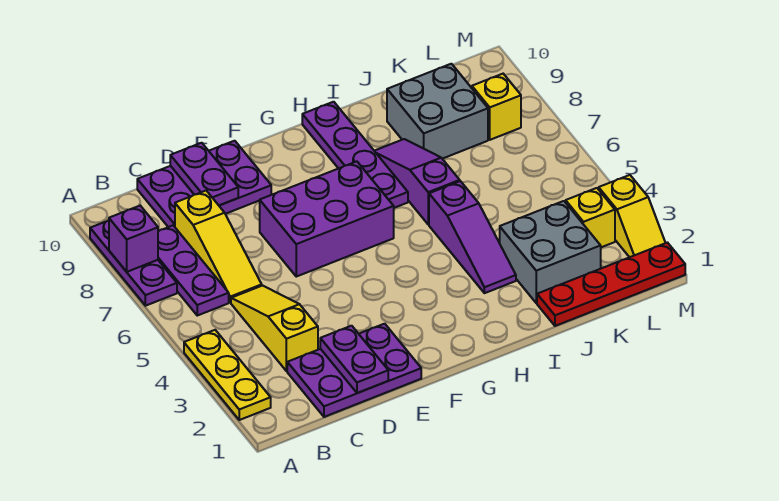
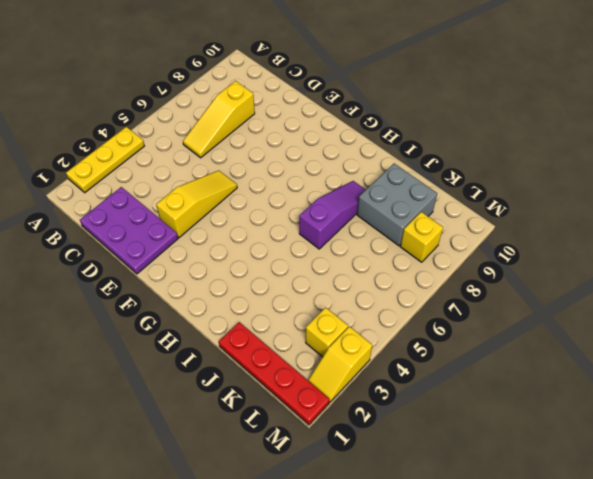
yellow 1x3 slope [156,170,237,238] -> yellow 1x3 slope moved to [231,286,318,371]
none -> purple 1x3 plate [90,220,177,306]
none -> purple 1x3 plate [158,226,229,316]
none -> purple 2x3 plate [137,141,271,227]

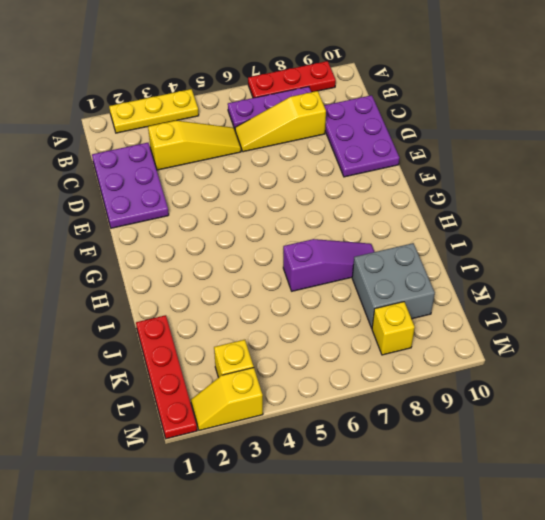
red 1x3 plate [248,61,336,98] -> purple 1x3 plate [90,220,177,306]
none -> purple 2x3 brick [260,161,394,277]
none -> purple 1x4 plate [302,102,408,208]
none -> purple 1x3 slope [429,181,516,293]

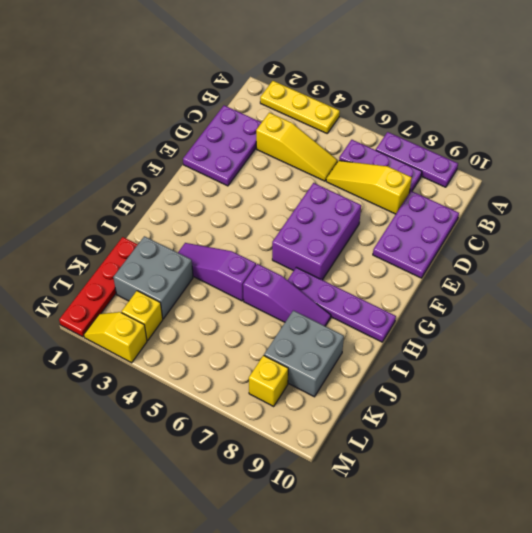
none -> purple 1x1 brick [109,206,158,272]
none -> purple 1x2 plate [320,326,388,393]
none -> purple 1x2 plate [170,143,238,205]

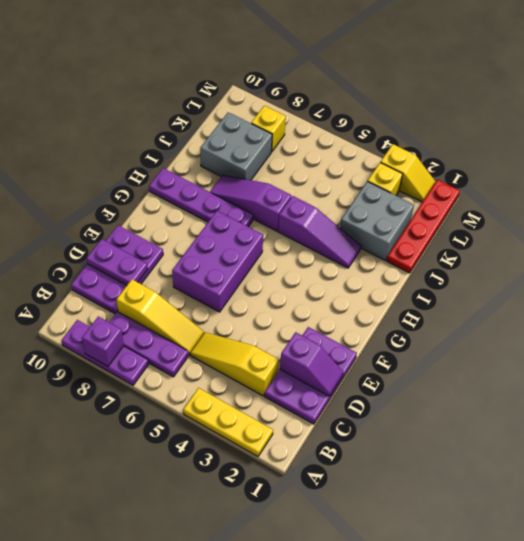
purple 1x2 slope [280,332,343,396] -> purple 1x2 plate [320,326,388,393]

